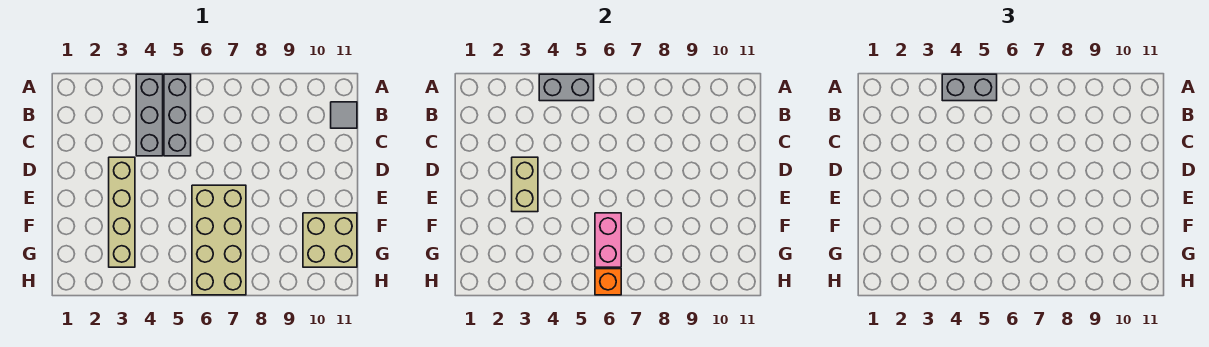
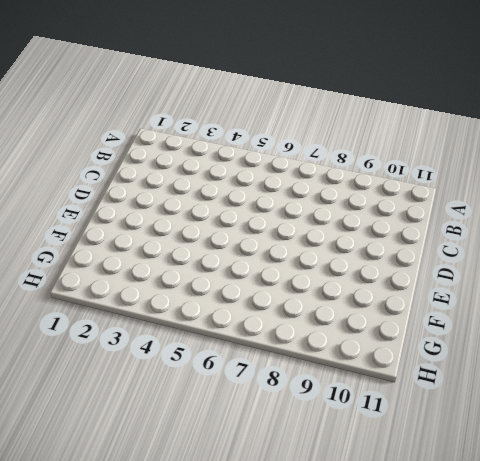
none -> grey 1x3 brick [136,74,163,156]
none -> grey 1x3 brick [164,74,191,156]

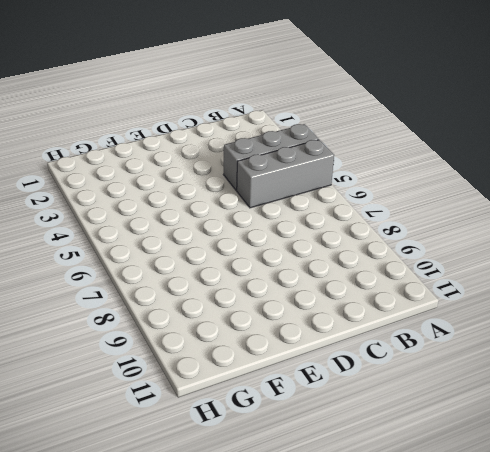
none -> grey 1x1 tile [331,102,357,128]
none -> tan 1x4 brick [109,157,135,267]

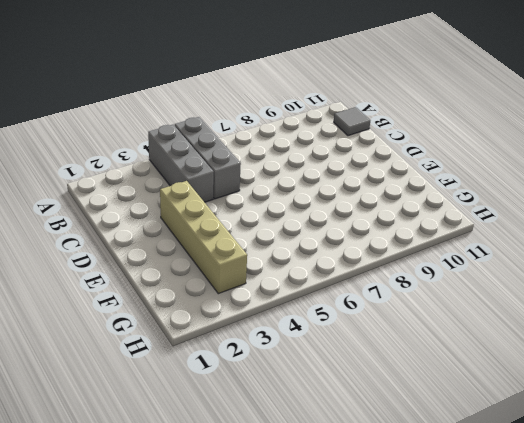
none -> tan 2x4 brick [192,185,246,295]
none -> tan 2x2 brick [303,213,357,267]

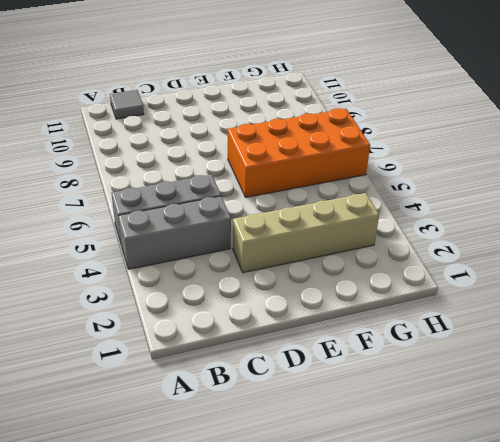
orange 2x4 brick [228,108,370,197] -> tan 2x4 brick [192,185,246,295]
none -> tan 2x2 brick [303,213,357,267]
none -> grey 1x2 brick [539,74,594,101]

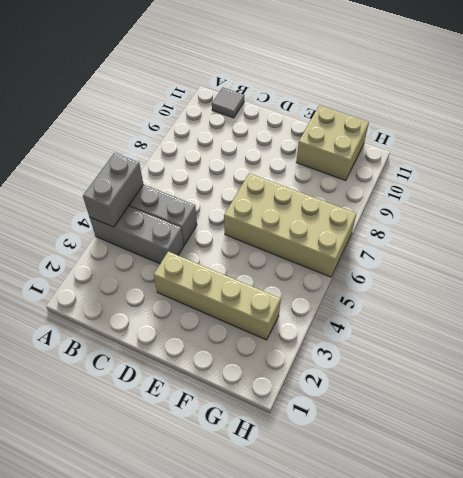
none -> tan 1x2 brick [512,157,538,212]
none -> pink 1x2 brick [595,213,621,267]

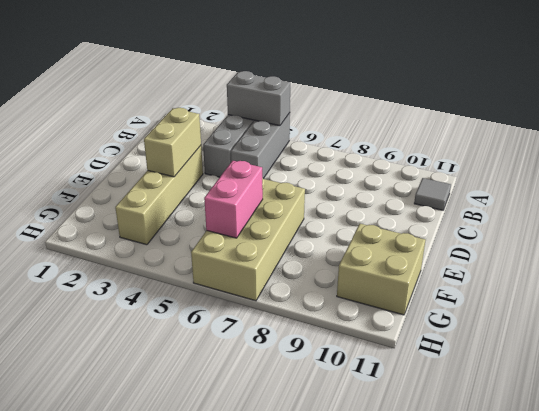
none -> orange 1x1 brick [595,269,621,295]
none -> grey 1x2 brick [942,74,997,101]

